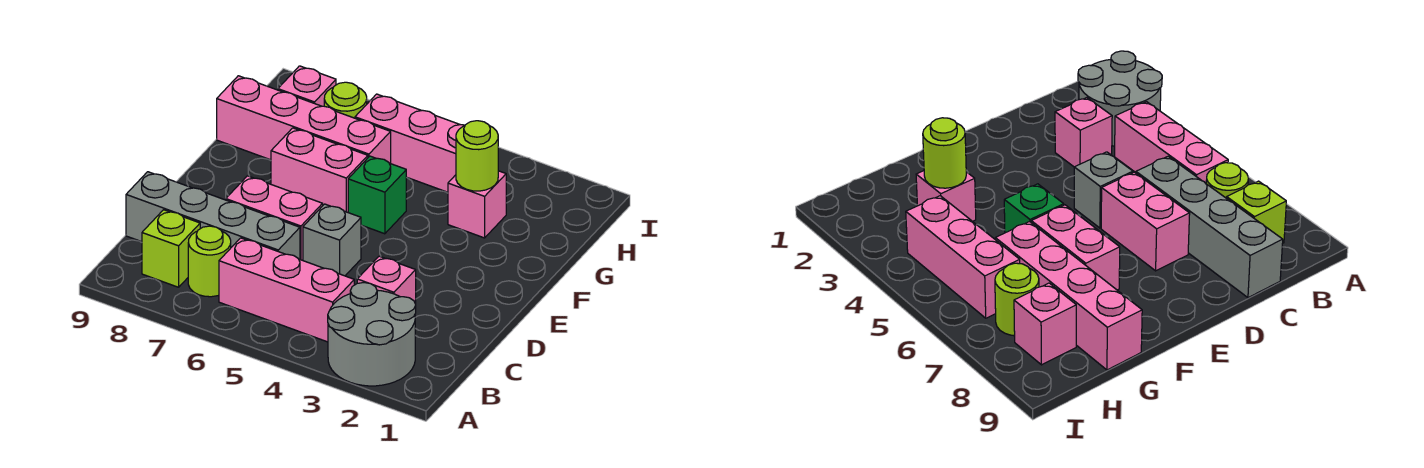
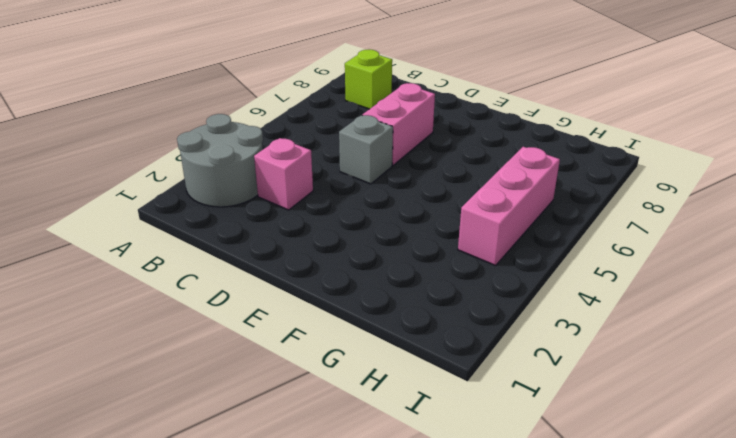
none -> pink 1x3 brick [219,238,354,342]
none -> lime 1x1 round brick [188,226,231,297]
none -> grey 1x4 brick [126,172,300,259]

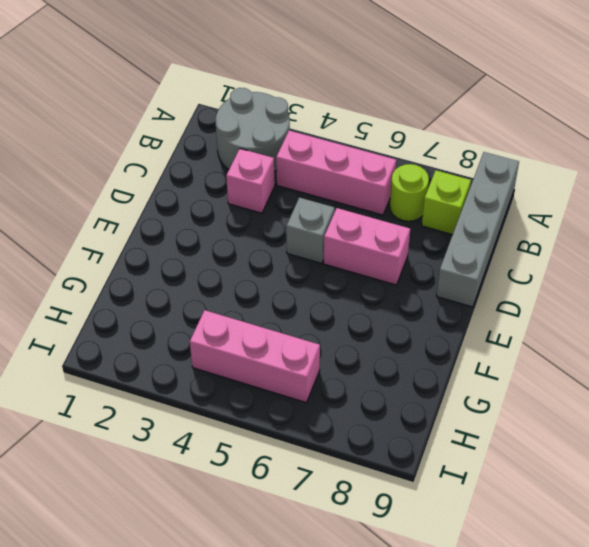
grey 1x4 brick [436,152,519,307] -> grey 1x4 brick turned to [126,172,300,259]
none -> green 1x1 brick [348,156,407,234]
none -> pink 1x2 brick [271,128,368,212]
none -> pink 1x1 brick [448,171,506,238]

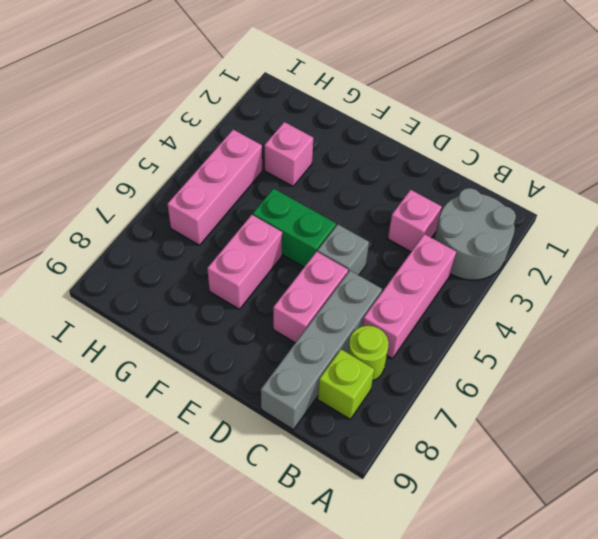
green 1x2 brick [253,189,336,267] -> green 1x1 brick [348,156,407,234]
none -> pink 1x4 brick [217,76,391,163]
none -> lime 1x1 round brick [324,82,367,118]
none -> pink 1x1 brick [278,66,336,106]

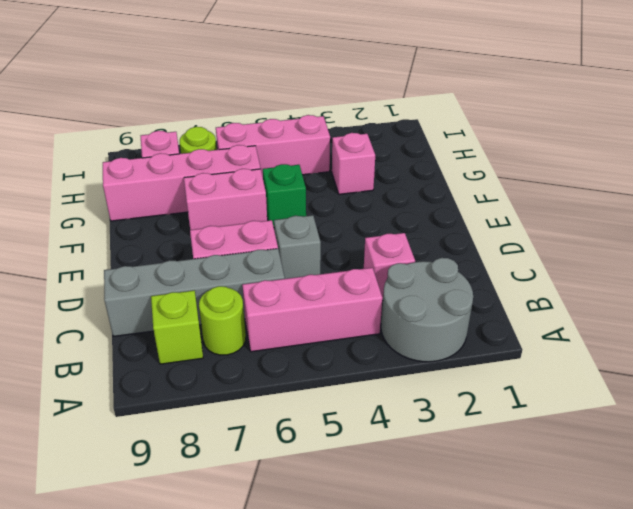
none -> lime 1x1 round brick [456,121,498,191]

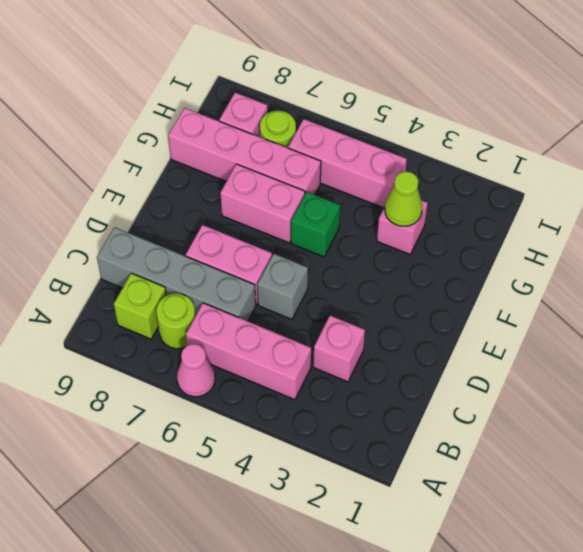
pink 1x1 cone [177,344,215,397] -> none
lime 1x1 cone [385,171,422,226] -> lime 1x1 round brick [456,121,498,191]
none -> grey 2x2 round brick [328,283,416,386]

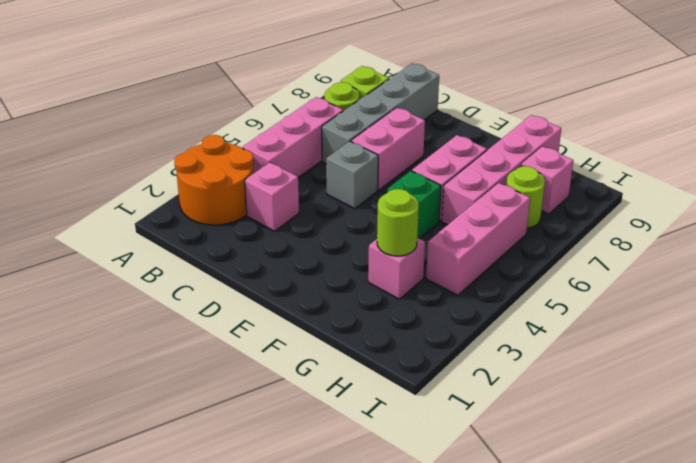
orange 2x2 round brick [174,135,254,225] -> grey 2x2 round brick [328,283,416,386]

